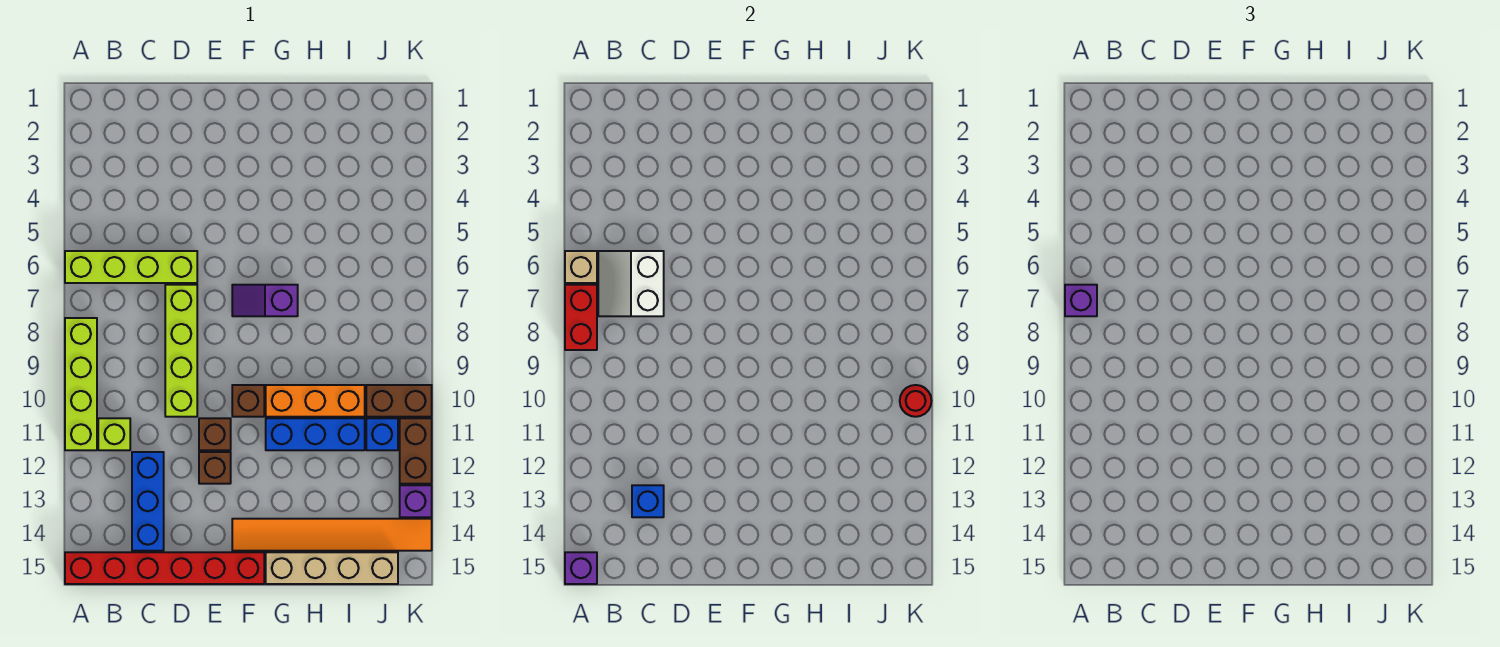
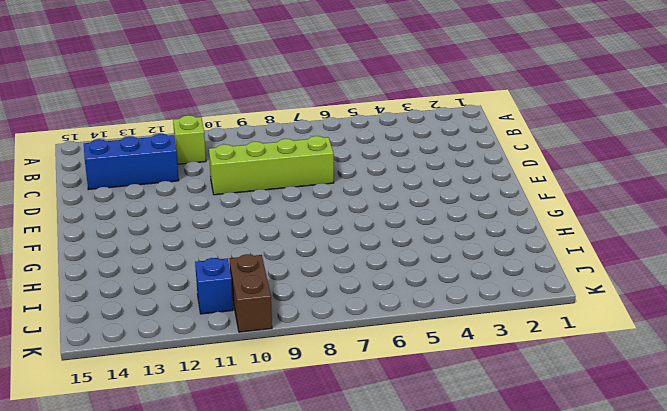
none -> lime 1x4 brick [65,251,197,283]
none -> lime 1x4 brick [65,318,97,450]
none -> red 1x6 brick [65,552,264,584]

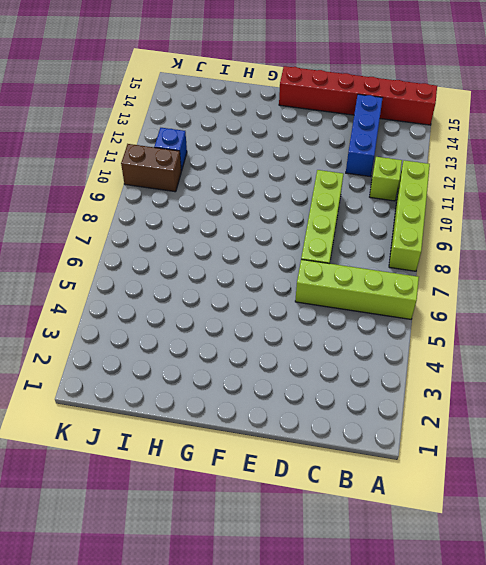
none -> brown 1x1 brick [199,418,231,450]
none -> brown 1x1 brick [199,452,231,484]
none -> purple 1x2 slope [232,285,298,316]

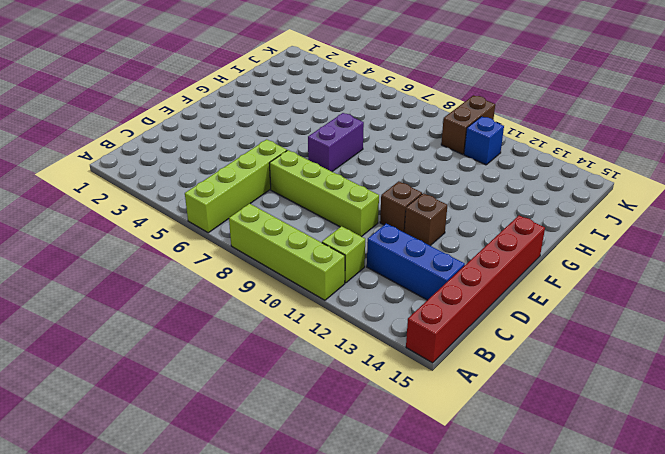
purple 1x2 brick [308,113,364,172] -> purple 1x2 slope [232,285,298,316]
none -> brown 1x1 brick [232,385,264,417]
none -> orange 1x6 tile [232,519,432,551]
none -> orange 1x3 brick [266,385,365,417]

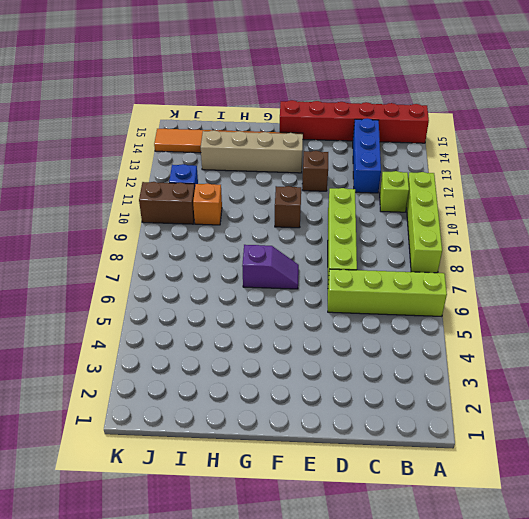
tan 1x4 brick [201,130,303,173] -> tan 1x4 brick moved to [266,552,398,584]
orange 1x1 brick [193,183,222,225] -> orange 1x3 brick [266,385,365,417]
none -> brown 1x1 brick [199,418,231,450]
none -> blue 1x3 brick [266,418,365,450]
none -> brown 1x2 brick [400,418,432,484]

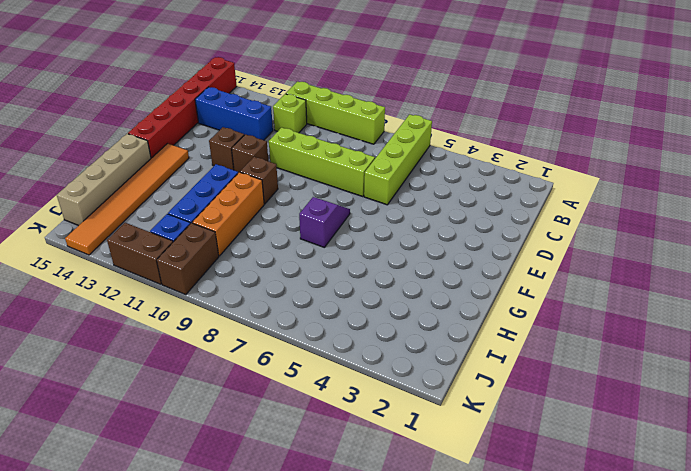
none -> purple 1x1 brick [400,485,432,517]
none -> tan 1x1 brick [565,251,597,283]
none -> red 1x2 brick [565,285,597,350]

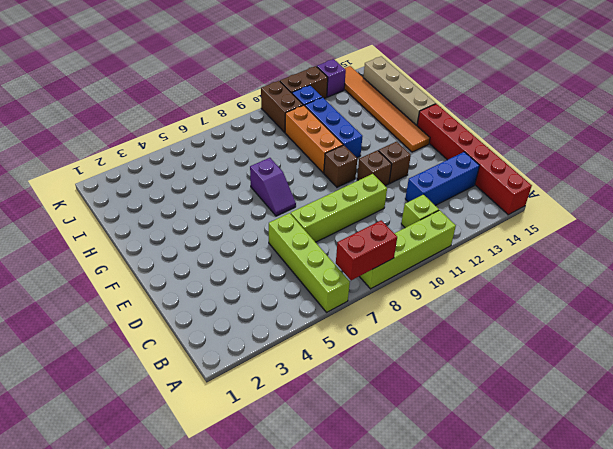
none -> tan 1x1 brick [565,251,597,283]
none -> purple 1x1 brick [565,552,597,584]
none -> white 2x2 slope [598,251,664,316]

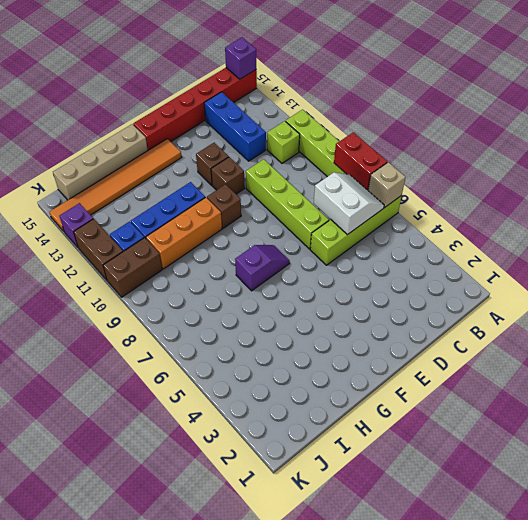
none -> blue 1x1 brick [632,485,664,517]
none -> red 1x1 round brick [900,385,931,417]
none -> purple 1x1 brick [1065,285,1097,316]

